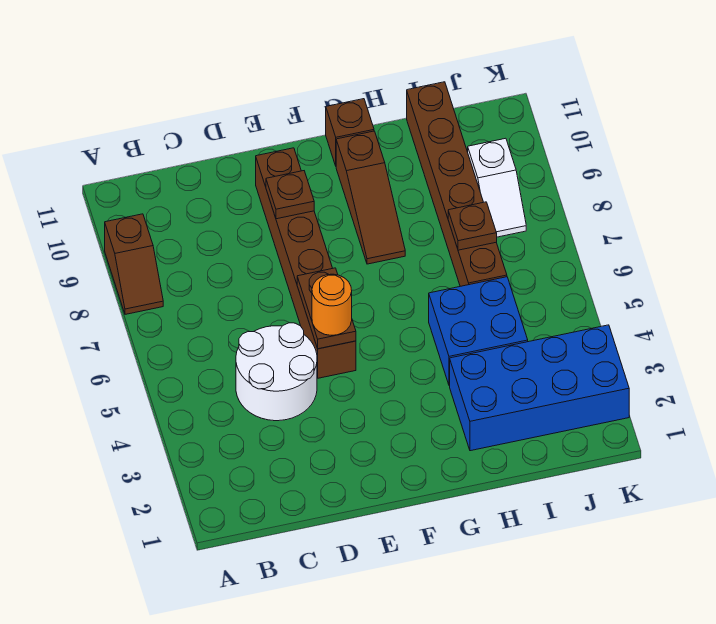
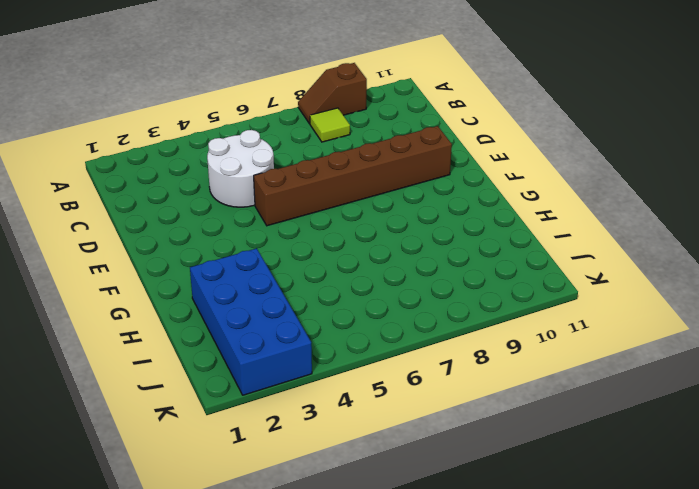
lime 1x1 tile [310,108,350,142] -> none
none -> brown 1x3 slope [336,131,405,264]
none -> brown 1x1 brick [326,99,374,166]
none -> blue 2x2 brick [429,277,528,386]

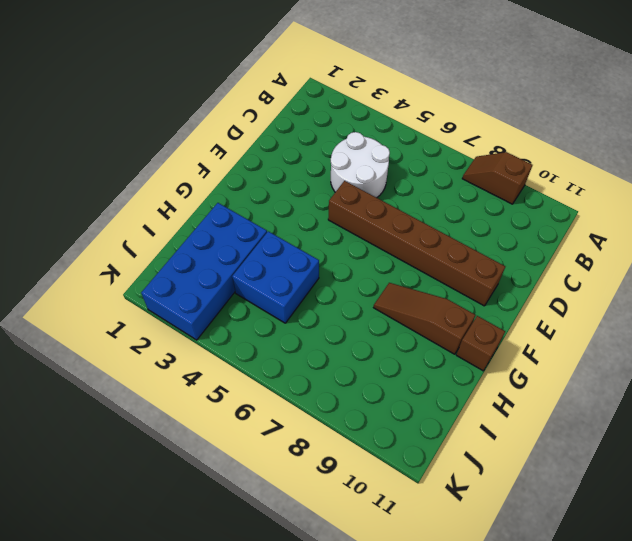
none -> brown 1x6 brick [407,82,507,286]
none -> white 1x2 slope [468,138,526,237]
none -> brown 1x2 plate [297,268,356,349]

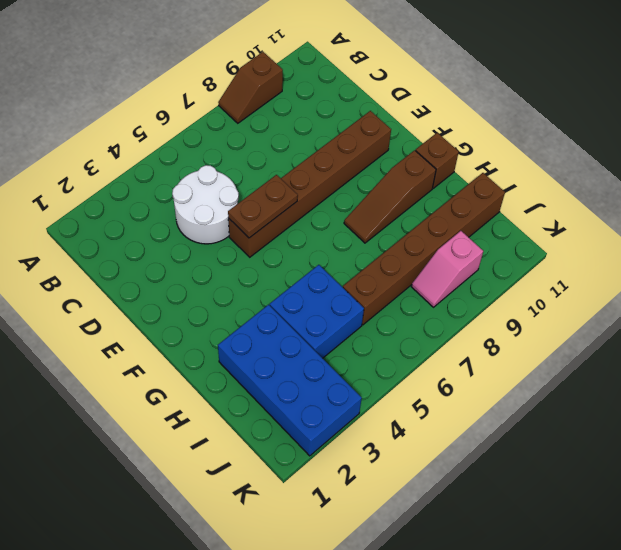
pink 1x2 slope [411,231,483,307] -> white 1x2 slope [468,138,526,237]
none -> brown 1x1 plate [266,171,314,219]
none -> brown 1x1 plate [448,202,497,250]
none -> orange 1x1 round brick [312,274,352,335]

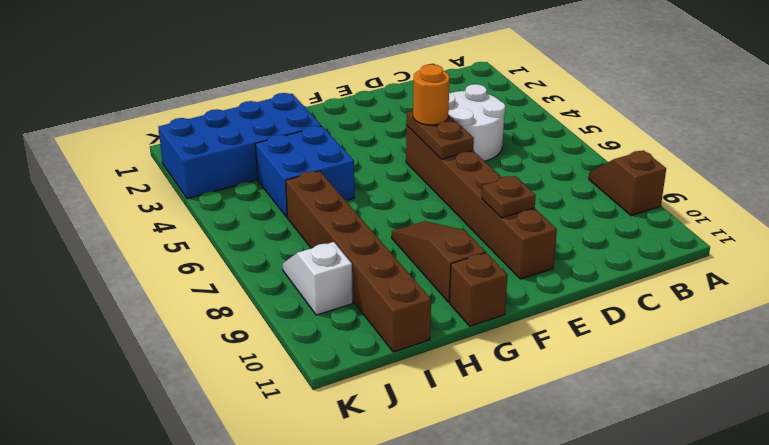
none -> brown 1x1 plate [448,202,497,250]

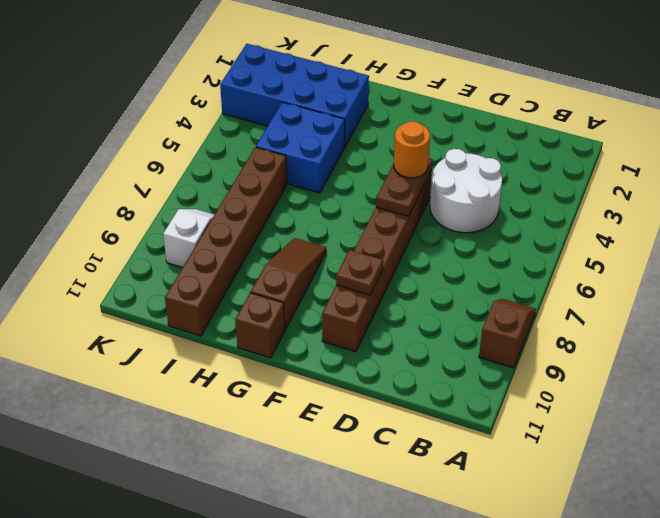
none -> brown 1x1 plate [448,202,497,250]

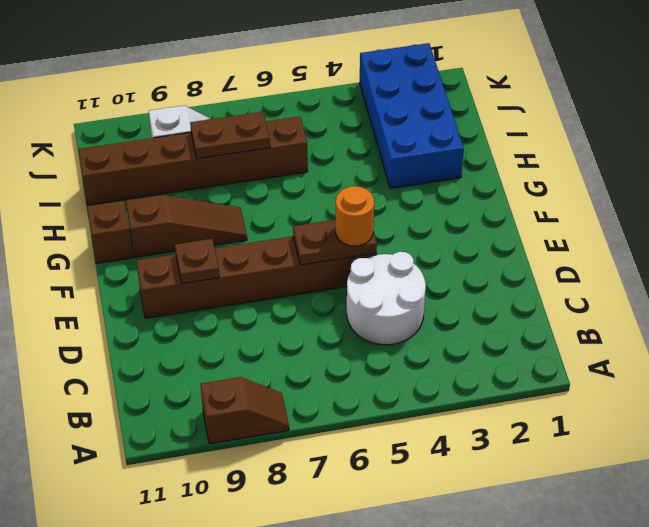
brown 1x2 plate [190,112,270,159] -> brown 1x1 plate [448,202,497,250]
none -> blue 2x2 brick [429,277,528,386]

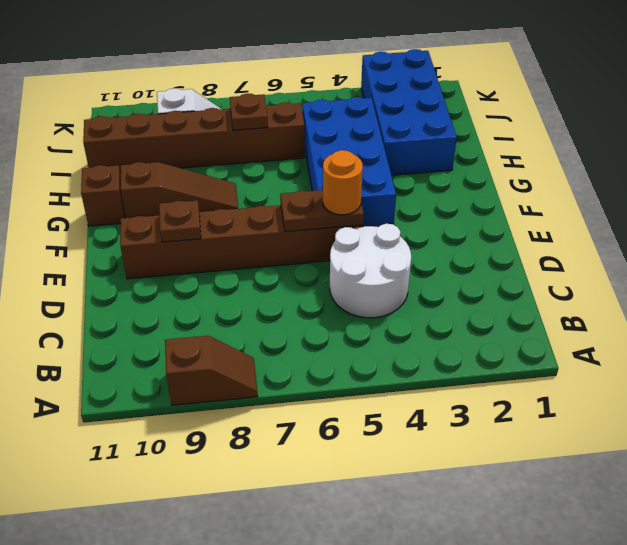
blue 2x4 brick [302,97,396,227] -> blue 2x2 brick [429,277,528,386]

